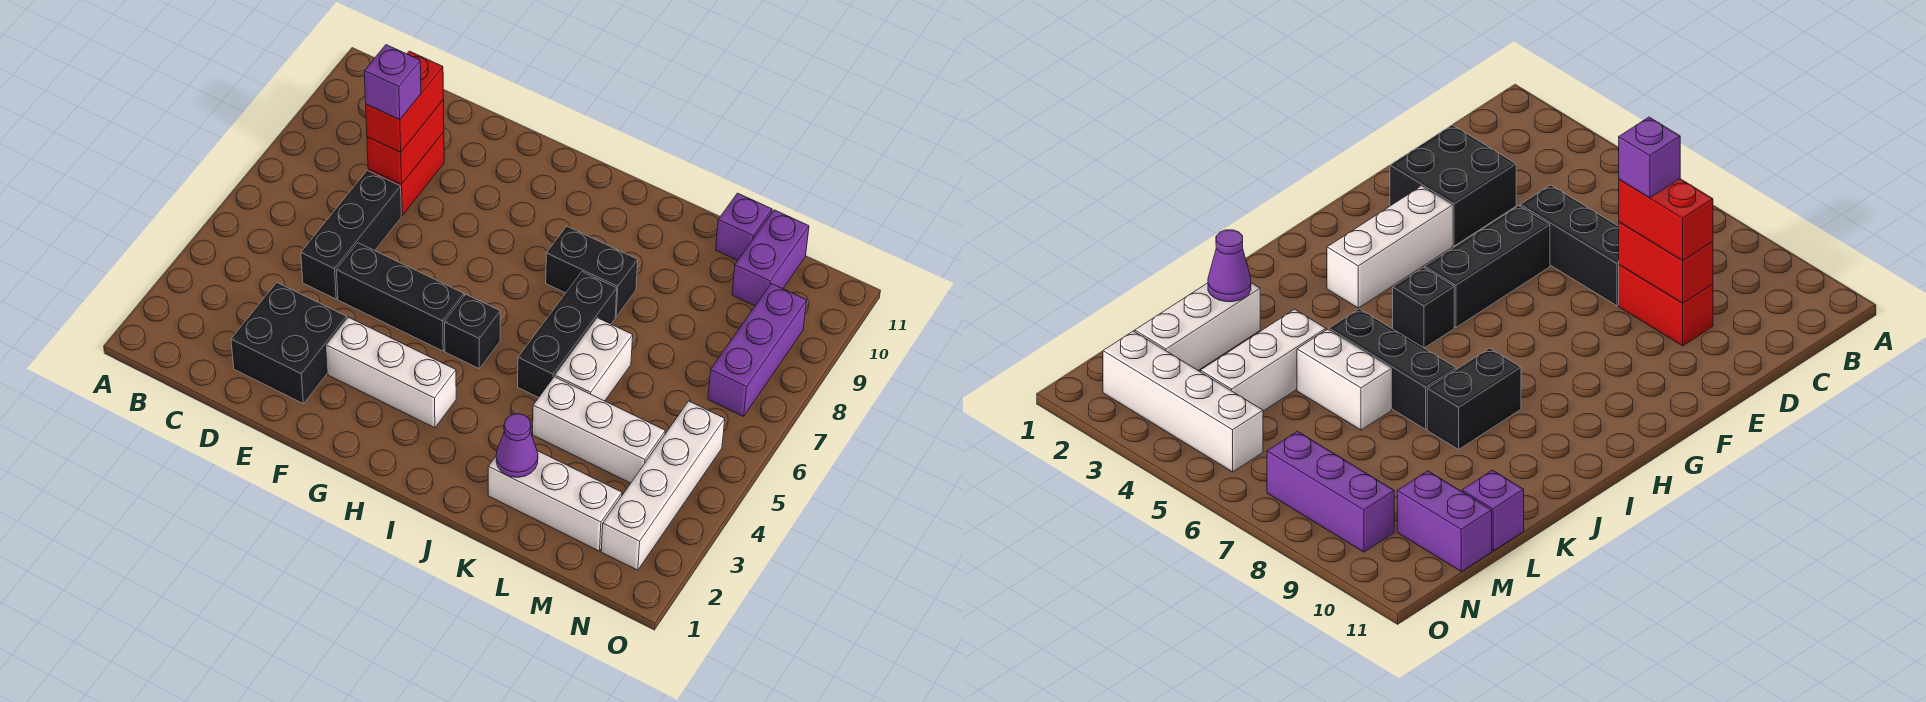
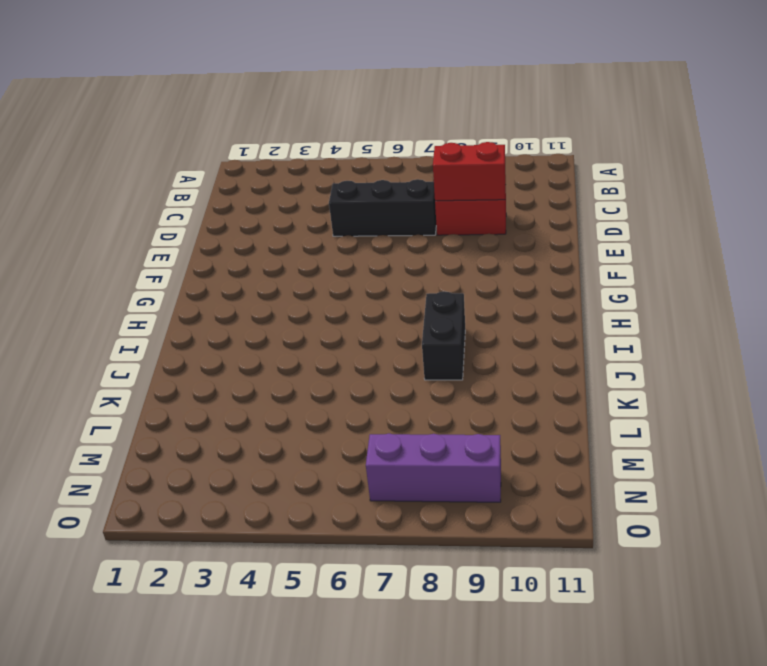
none -> black 2x2 brick [231,283,347,404]
none -> black 1x3 brick [336,243,464,351]
none -> white 1x3 brick [326,317,456,428]

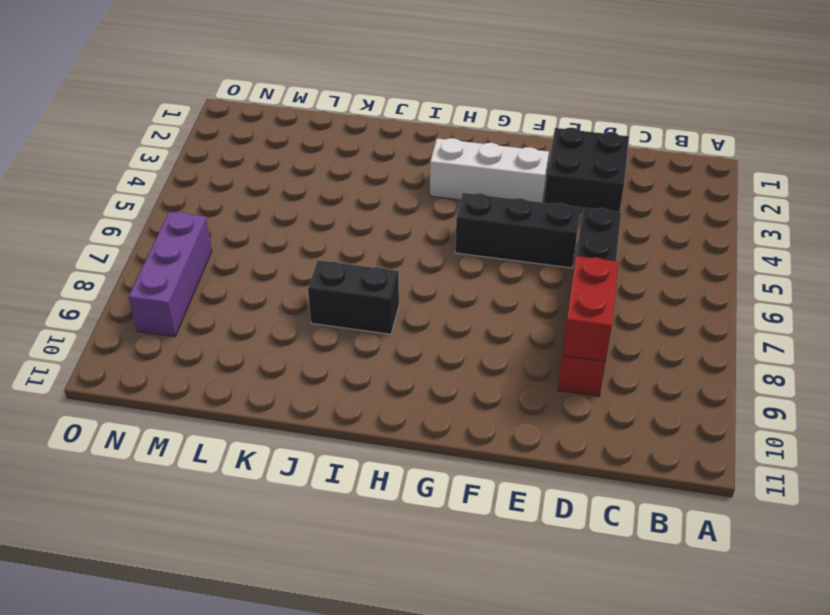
none -> black 1x1 brick [445,295,500,368]
none -> black 1x3 brick [518,272,617,398]
none -> white 1x3 brick [488,451,622,551]

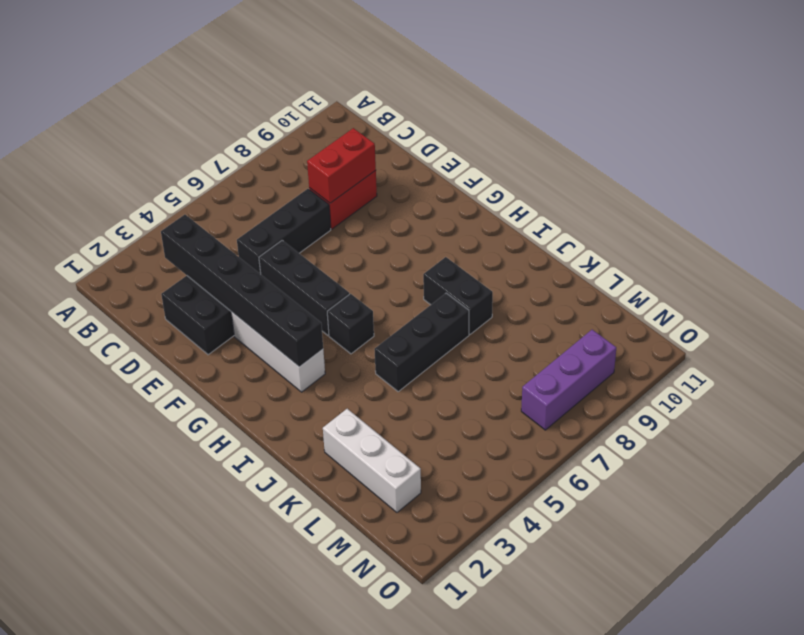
black 1x6 brick [161,215,323,367] -> none
none -> white 1x3 brick [533,377,665,483]
none -> white 1x2 brick [555,318,633,401]
none -> purple 1x1 brick [716,193,772,260]

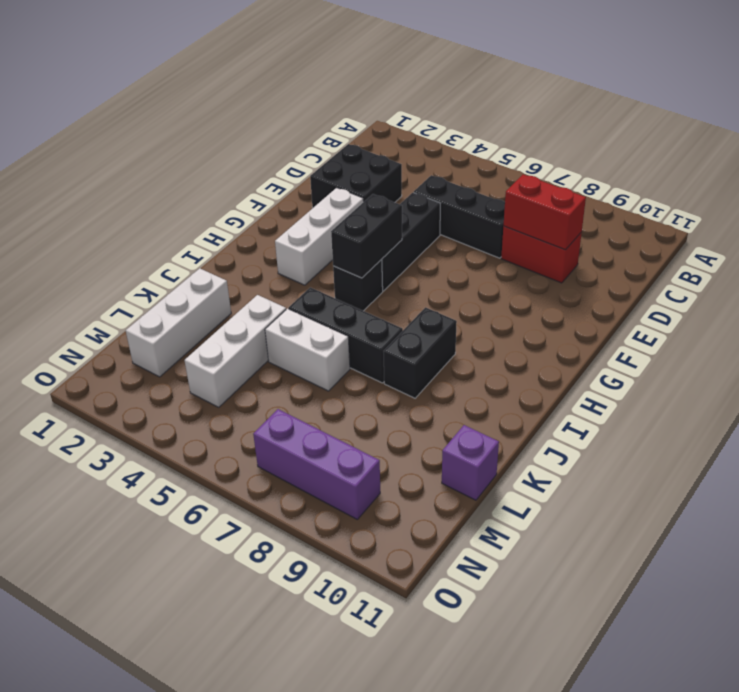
black 1x2 brick [331,194,402,278] -> none
none -> purple 1x2 brick [732,210,809,306]
none -> white 1x4 brick [601,401,725,570]
none -> purple 1x1 cone [496,414,538,477]

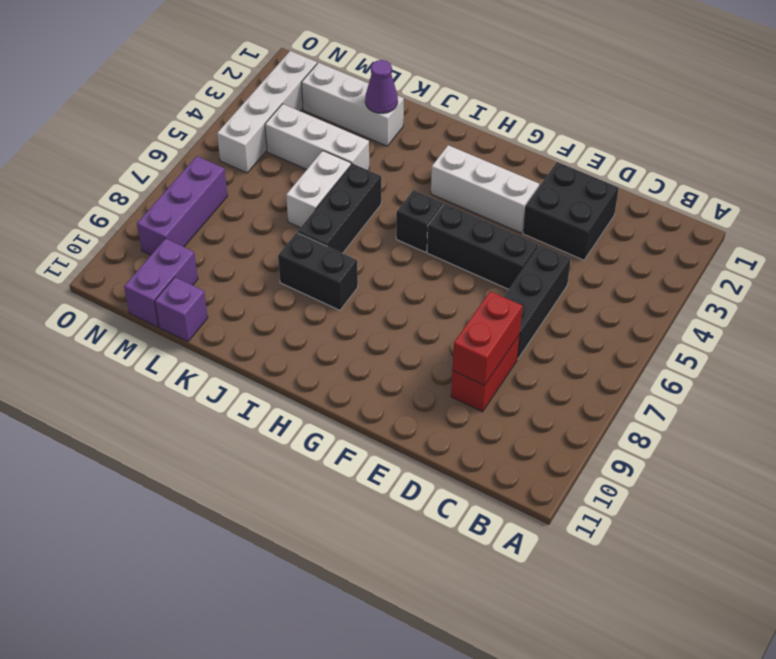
none -> red 1x2 brick [366,51,444,152]
none -> purple 1x1 brick [364,45,421,120]

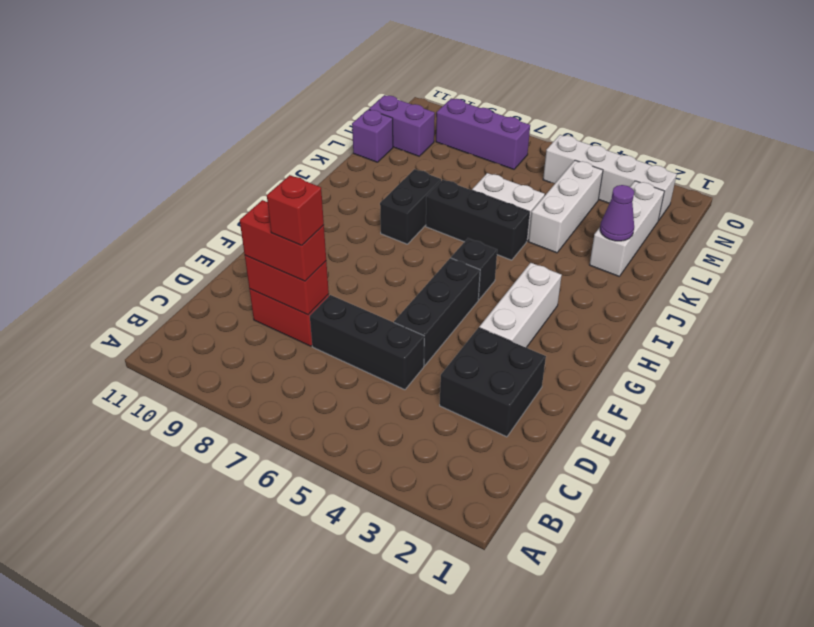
red 1x1 brick [267,175,324,245] -> purple 1x1 brick [364,45,421,120]

